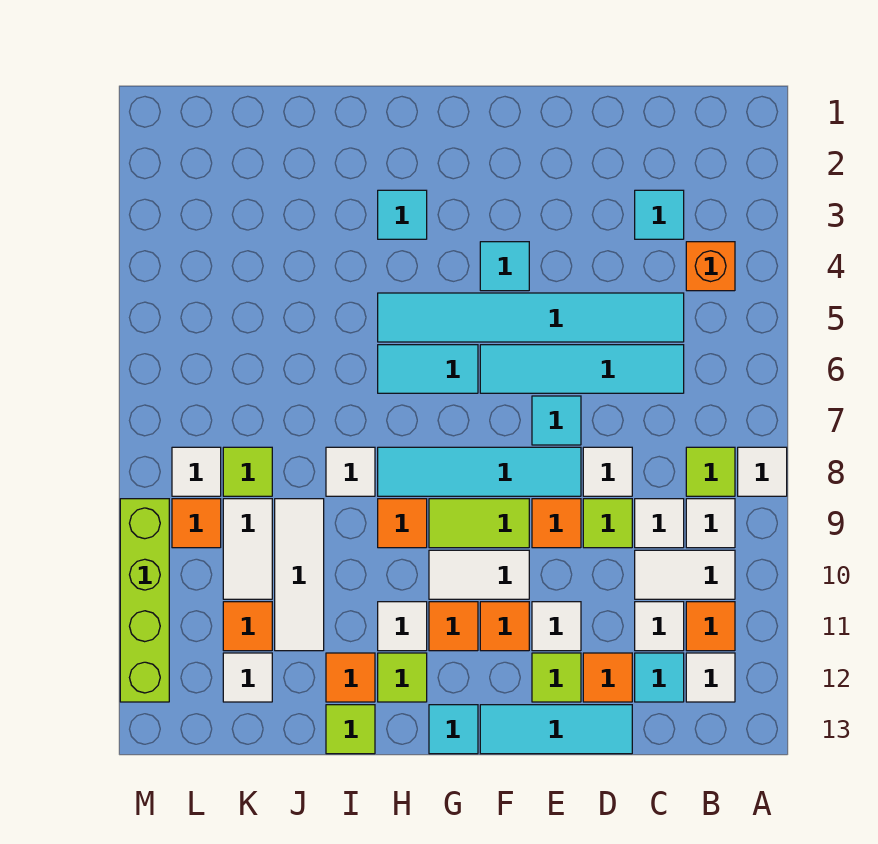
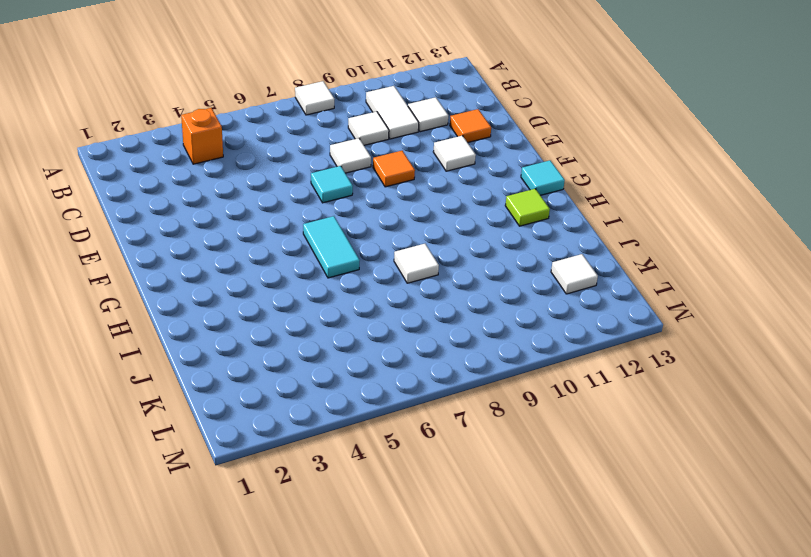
none -> lime 1x1 tile [686,447,735,496]
none -> white 1x1 tile [686,499,735,548]
none -> orange 1x1 tile [686,602,735,651]
none -> white 1x1 tile [686,653,735,702]

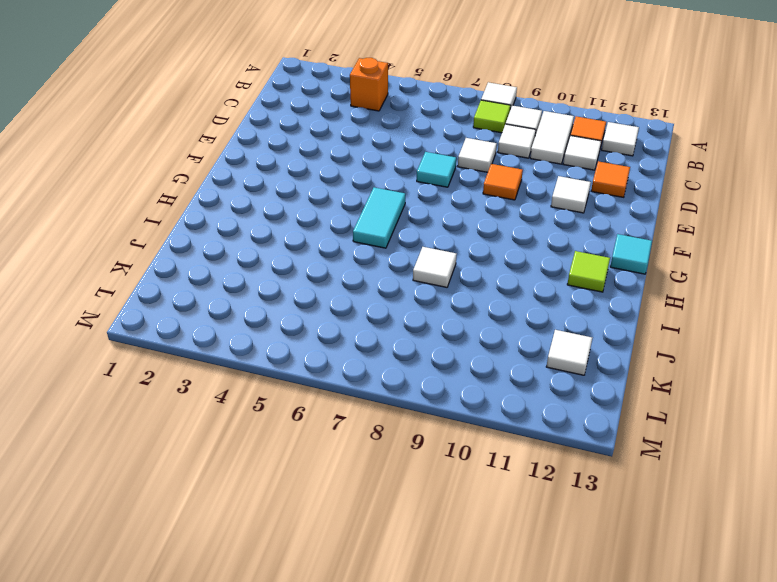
none -> cyan 1x1 tile [635,190,684,239]
none -> cyan 1x6 tile [378,293,684,342]
none -> cyan 1x4 tile [480,345,684,393]
none -> cyan 1x1 tile [635,653,684,702]

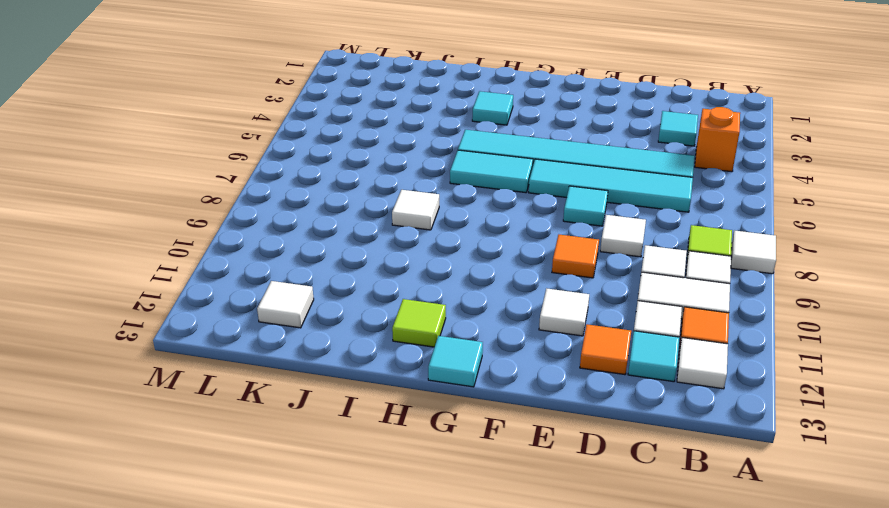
none -> lime 1x1 tile [583,499,632,548]
none -> cyan 1x3 tile [480,705,632,754]
none -> cyan 1x4 tile [378,447,581,496]
none -> lime 1x1 tile [532,653,581,702]

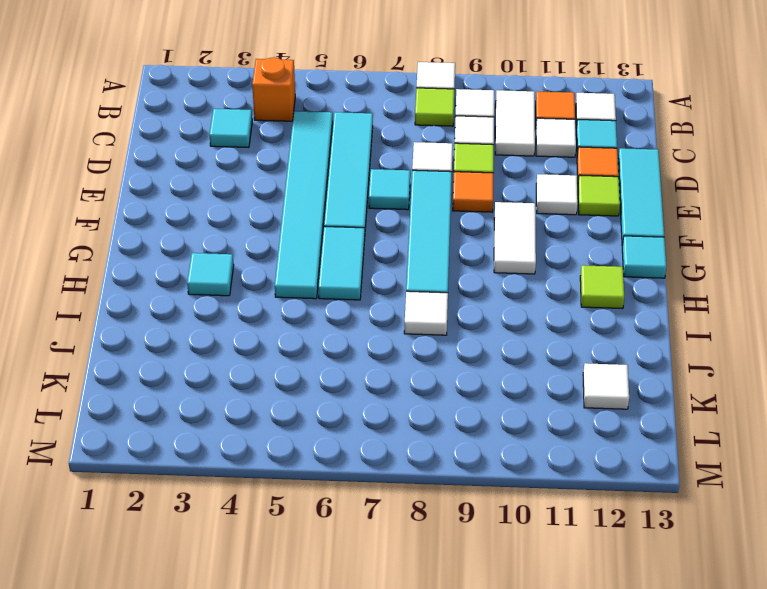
none -> cyan 1x1 tile [480,242,529,291]
none -> lime 1x2 tile [429,499,529,548]
none -> orange 1x1 tile [480,602,529,651]
none -> orange 1x1 tile [429,602,478,651]

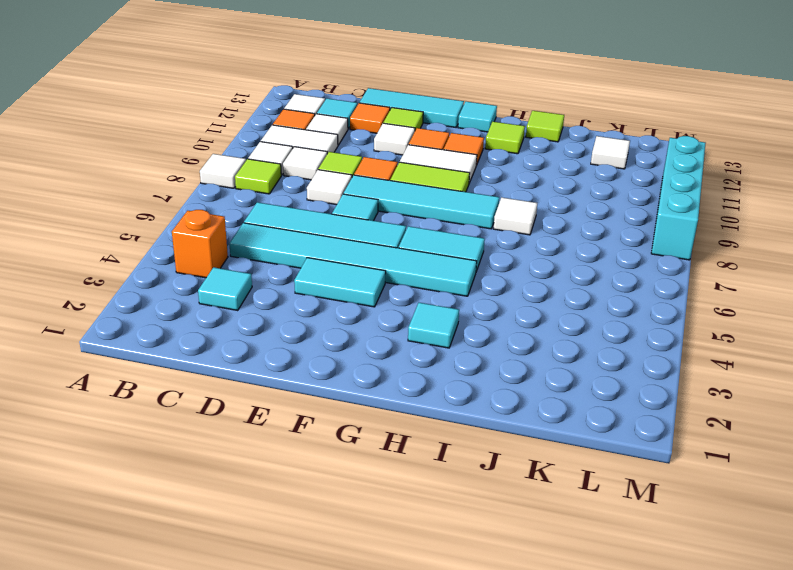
cyan 1x2 tile [294,258,386,307] -> cyan 1x1 tile [480,242,529,291]
cyan 1x4 brick [651,136,706,260] -> lime 1x4 brick [120,499,169,702]
none -> orange 1x1 tile [378,499,427,548]
none -> white 1x1 tile [378,602,427,651]
none -> orange 1x1 tile [326,653,375,702]
none -> white 1x3 tile [275,499,324,651]

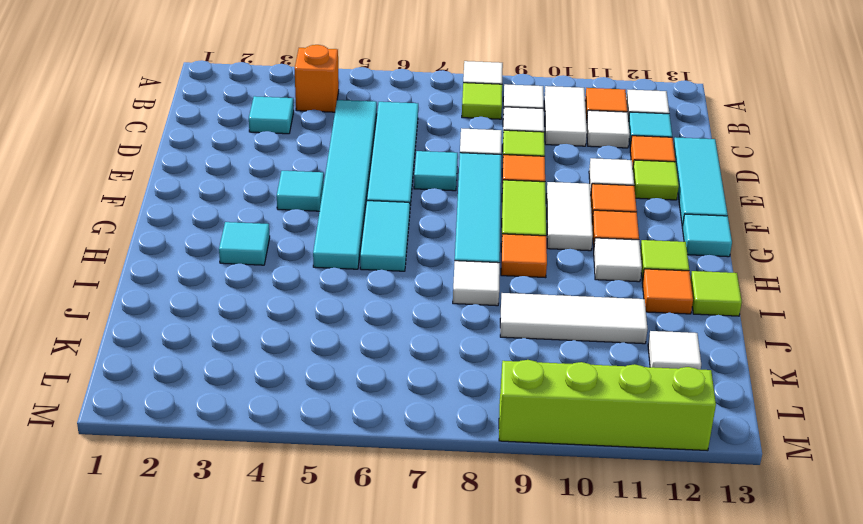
none -> lime 1x1 tile [223,447,272,496]
none -> white 1x2 tile [223,499,272,599]
none -> orange 1x1 tile [223,602,272,651]
none -> white 1x1 tile [172,447,221,496]

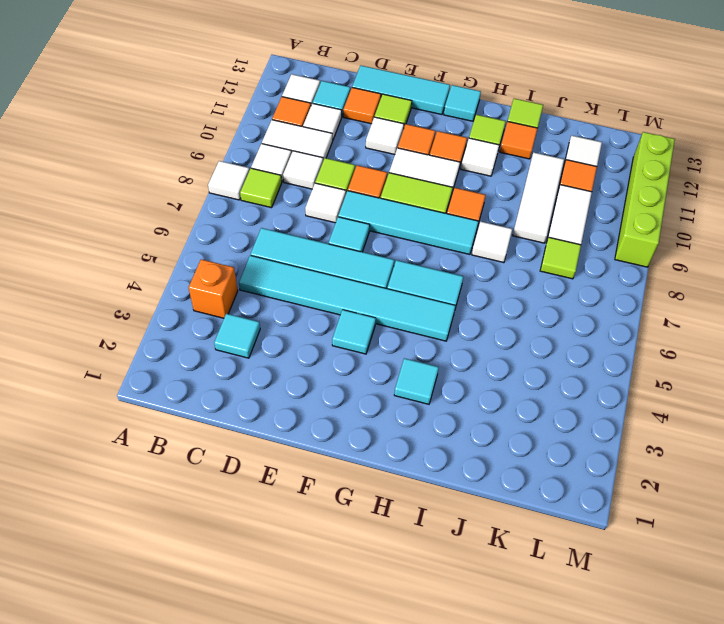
none -> white 1x1 tile [172,447,221,496]
none -> orange 1x1 tile [172,499,221,548]

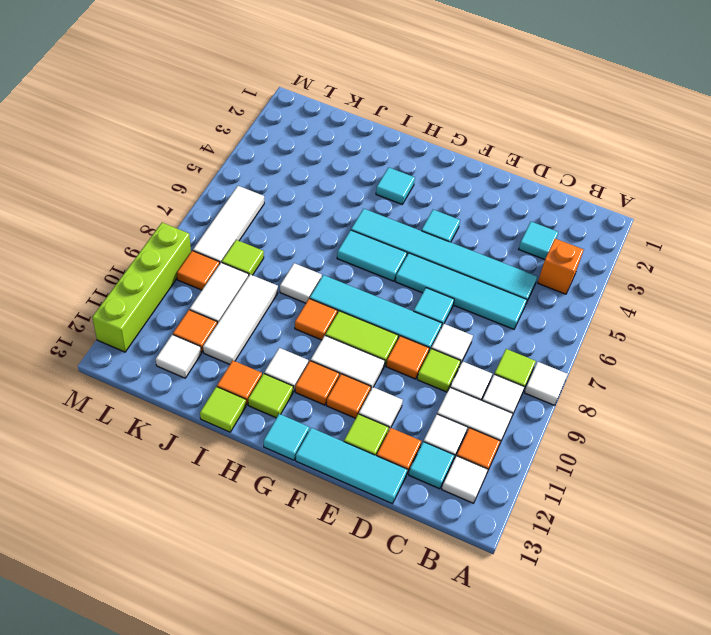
white 1x3 tile [193,186,264,263] -> white 1x1 tile [172,447,221,496]

